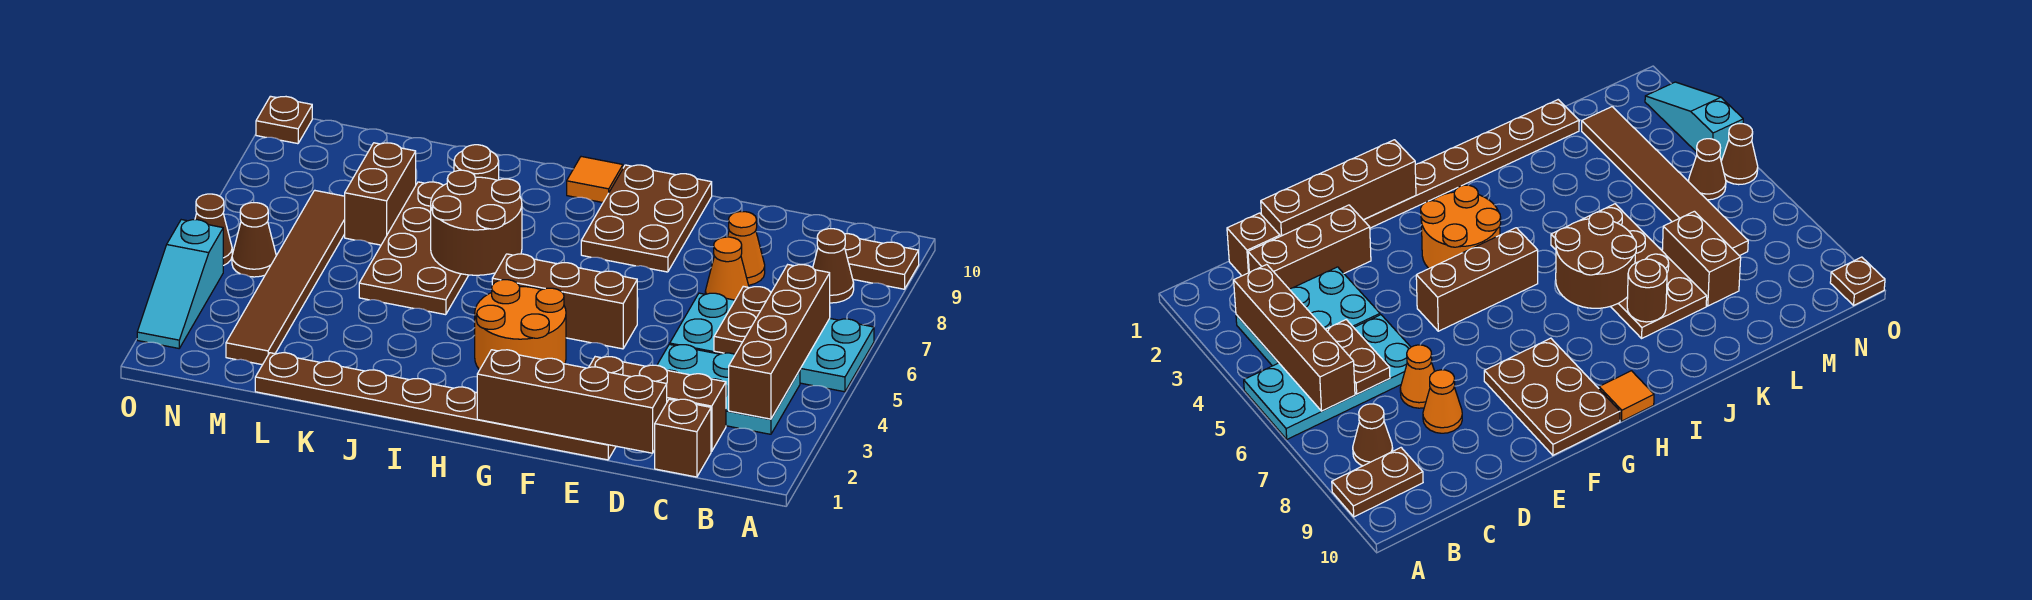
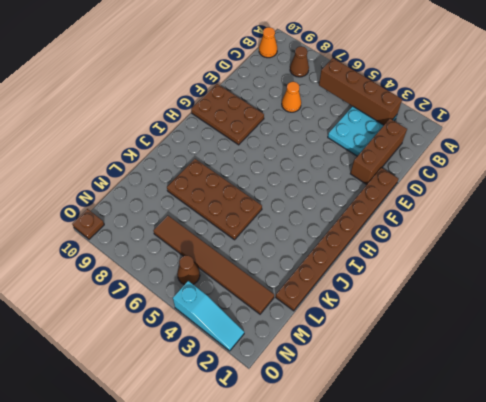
orange 1x1 cone [259,27,277,58] -> orange 1x1 cone moved to [728,212,765,285]
none -> cyan 2x4 plate [670,293,874,392]
none -> brown 1x2 plate [845,234,919,289]
none -> brown 1x1 brick [655,399,711,477]

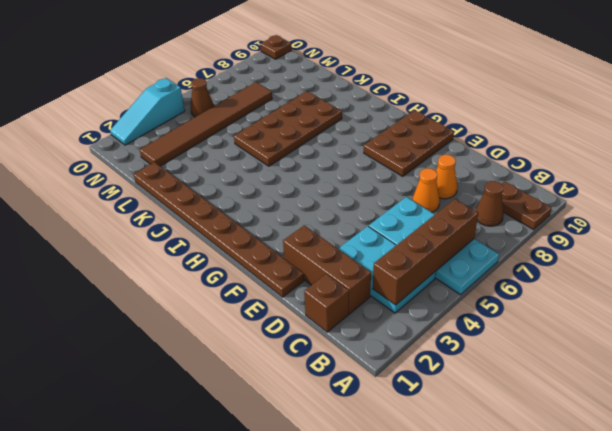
none -> brown 1x3 brick [492,254,637,349]
none -> orange 2x2 round brick [475,280,566,370]
none -> orange 1x1 tile [567,157,623,203]

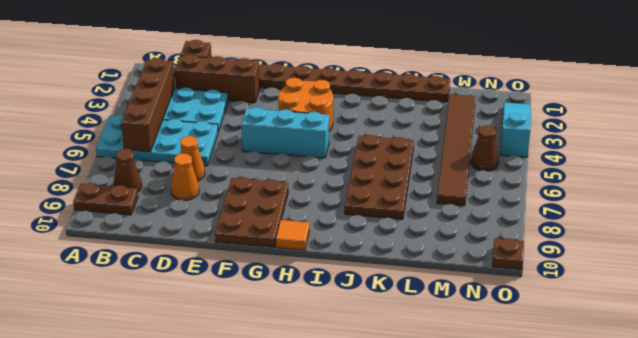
cyan 1x3 brick [241,107,329,158] -> brown 1x3 brick [492,254,637,349]
none -> brown 1x2 brick [345,143,416,245]
none -> brown 1x1 cone [195,194,232,266]
none -> brown 1x2 plate [714,286,771,354]

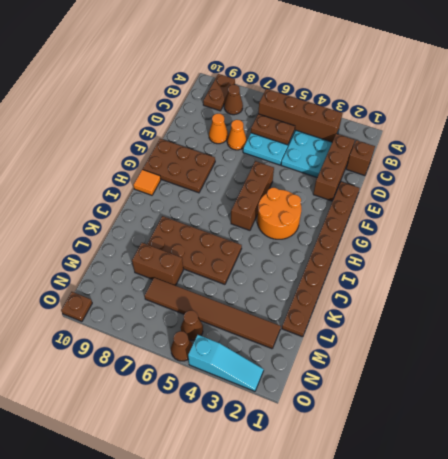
none -> brown 1x4 brick [477,350,667,453]
none -> brown 2x2 round brick [431,170,522,275]
none -> brown 1x1 round brick [454,145,499,180]

